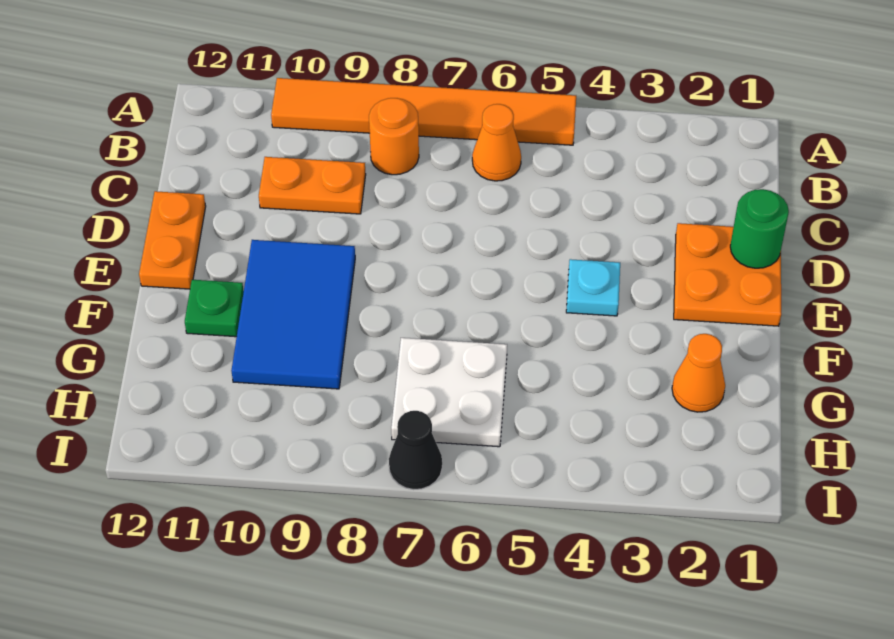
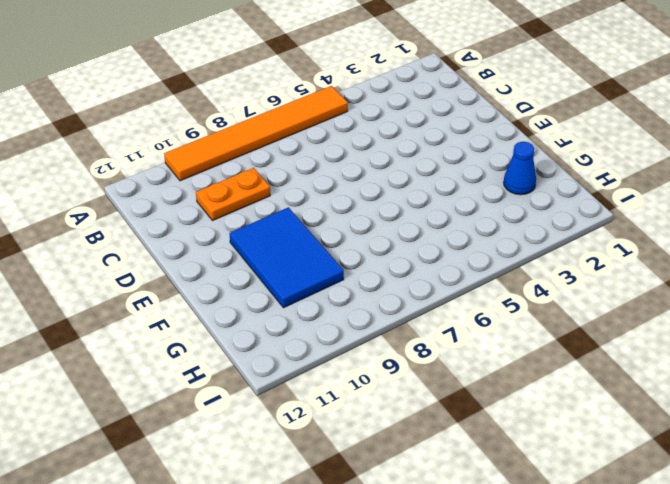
blue 1x1 cone [504,142,536,195] -> orange 1x1 cone [672,334,725,412]
none -> orange 1x1 cone [472,104,521,181]
none -> orange 1x1 round brick [369,98,419,175]
none -> orange 2x2 plate [674,223,781,326]

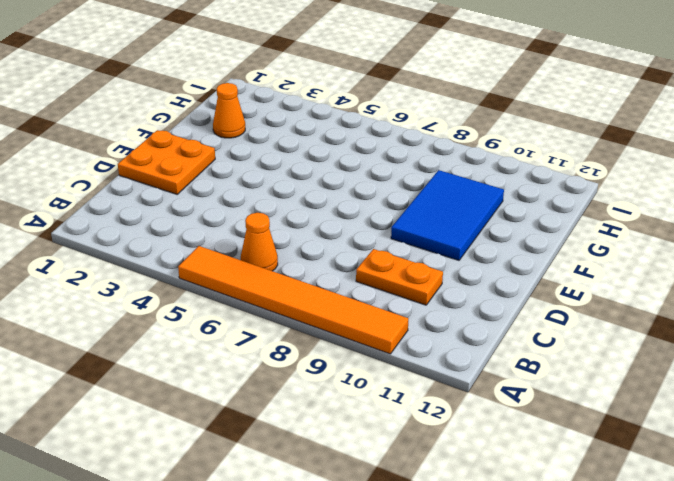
none -> orange 1x1 round brick [369,98,419,175]
none -> orange 1x2 plate [139,191,206,289]
none -> cyan 1x1 plate [566,259,620,316]

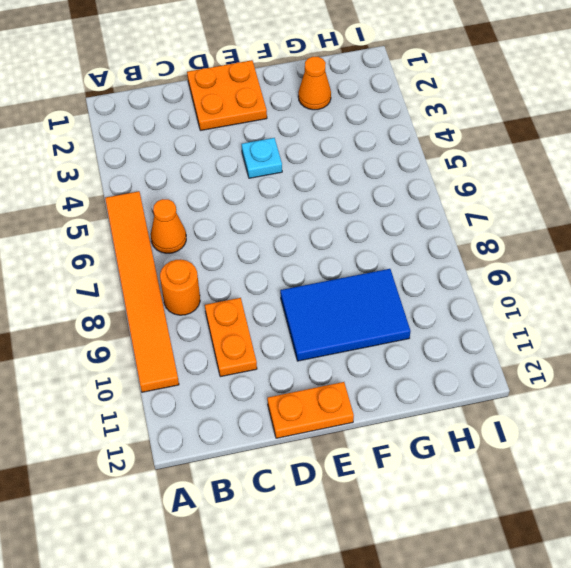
none -> green 1x1 plate [185,280,244,337]
none -> white 2x2 plate [391,338,507,447]
none -> black 1x1 cone [389,411,442,490]

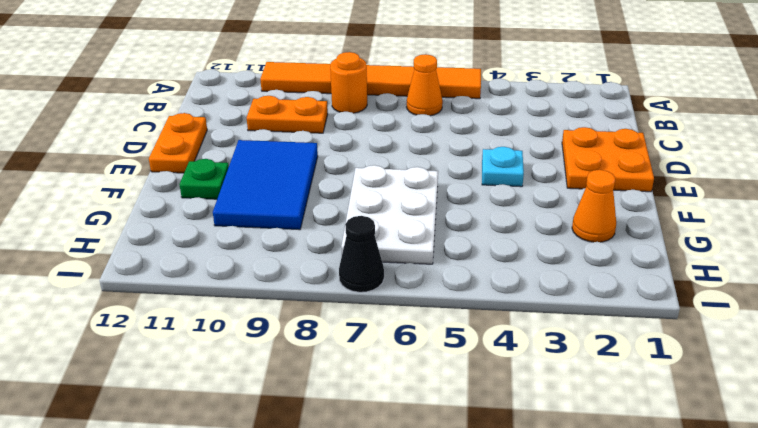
white 2x3 plate [341,165,438,264] -> white 2x2 plate [391,338,507,447]
none -> green 1x1 round brick [730,189,789,268]

